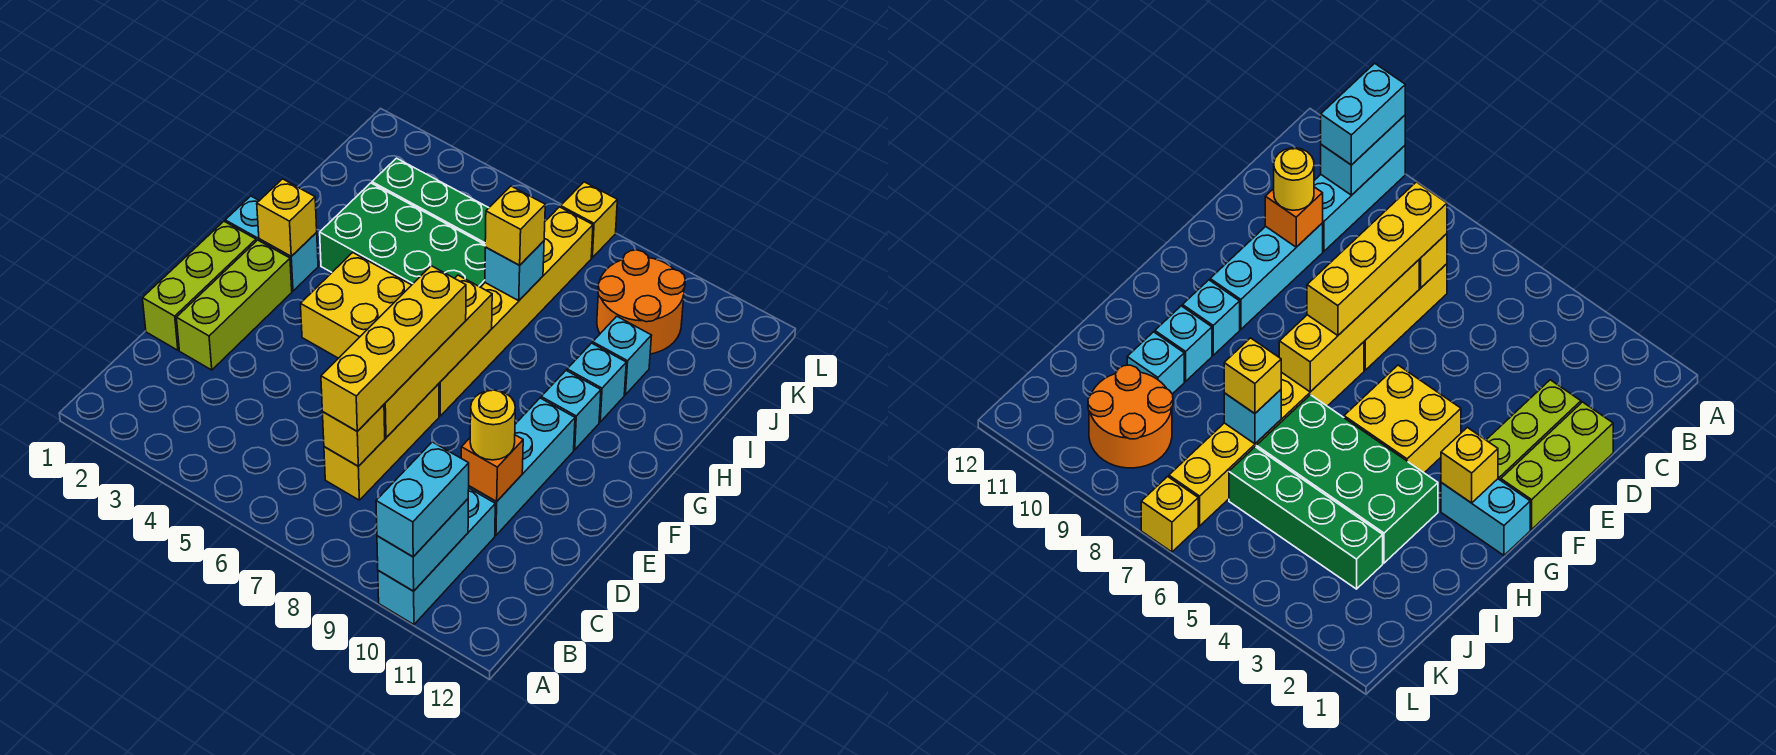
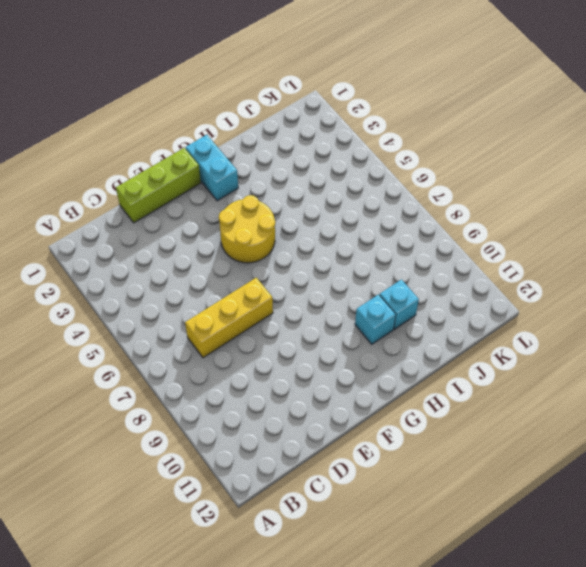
yellow 2x2 round brick [219,195,275,263] -> yellow 2x2 brick [301,253,411,358]
none -> cyan 1x3 brick [378,488,495,625]
none -> lime 1x3 brick [176,240,292,370]
none -> cyan 1x3 brick [469,398,575,535]

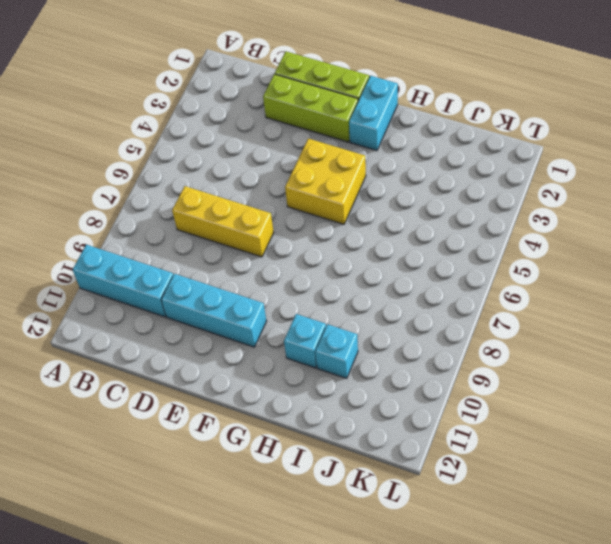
none -> yellow 1x6 brick [439,207,593,416]
none -> cyan 1x1 brick [541,371,601,450]
none -> green 2x4 brick [320,183,485,287]

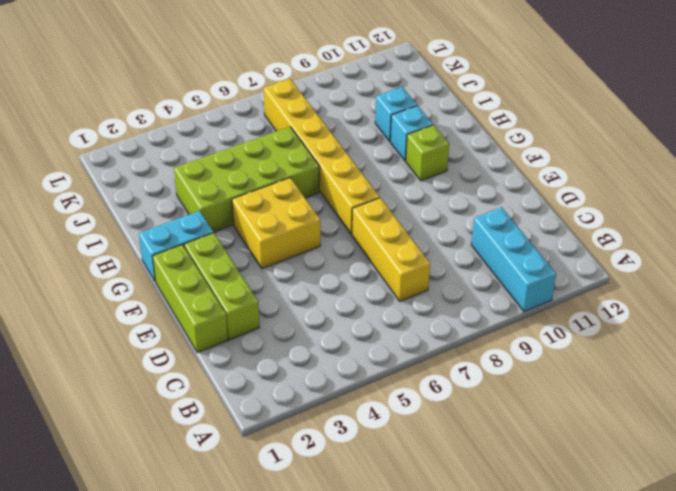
lime 1x1 brick [406,125,449,181] -> cyan 1x1 brick [541,371,601,450]
lime 2x4 brick [174,127,319,232] -> green 2x4 brick [320,183,485,287]
none -> cyan 1x3 brick [469,398,575,535]
none -> green 1x4 brick [372,158,488,245]
none -> orange 2x2 round brick [597,250,685,354]

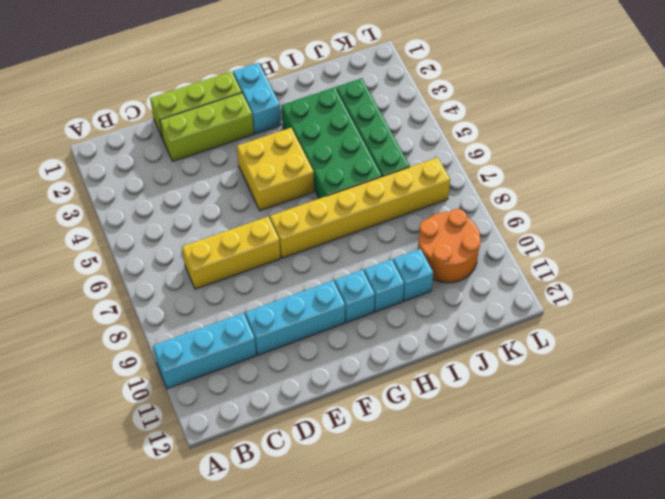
none -> yellow 1x1 brick [561,182,617,258]
none -> cyan 1x2 brick [377,499,468,591]
none -> yellow 1x1 brick [322,405,385,466]

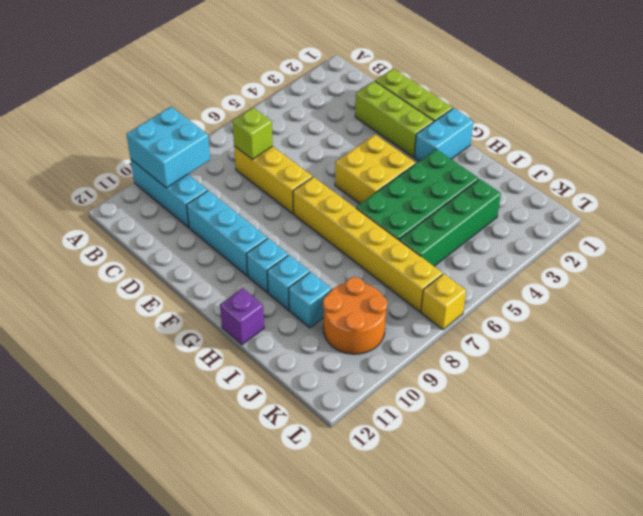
cyan 2x2 brick [127,107,210,188] -> cyan 1x2 brick [377,499,468,591]
lime 1x1 brick [232,108,273,159] -> yellow 1x1 brick [322,405,385,466]
purple 1x1 brick [220,288,264,345] -> none
none -> yellow 1x4 brick [384,275,492,438]
none -> orange 1x1 brick [461,435,523,502]
none -> yellow 1x1 brick [257,179,317,256]

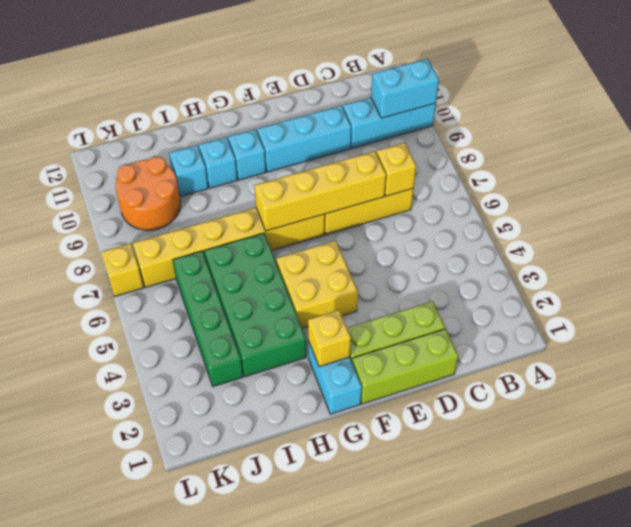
none -> orange 1x1 brick [461,435,523,502]
none -> cyan 1x1 brick [485,241,544,301]
none -> cyan 1x2 brick [376,442,469,557]

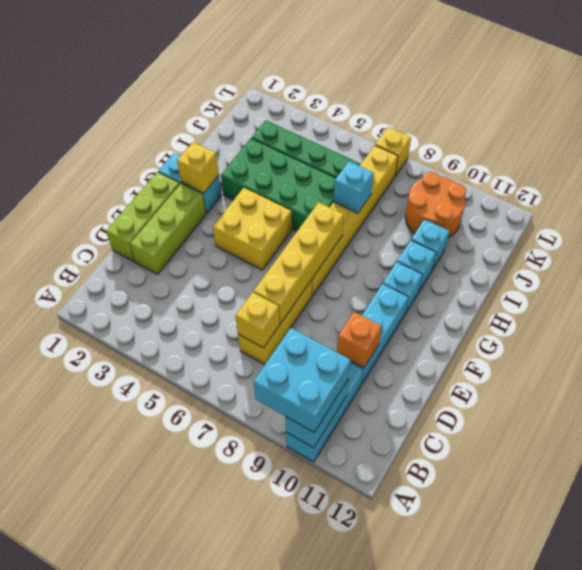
cyan 2x2 brick [253,328,351,432] -> cyan 1x2 brick [376,442,469,557]
none -> yellow 1x4 brick [321,266,466,431]
none -> yellow 1x1 round brick [470,390,515,460]
none -> yellow 1x1 brick [485,186,545,265]

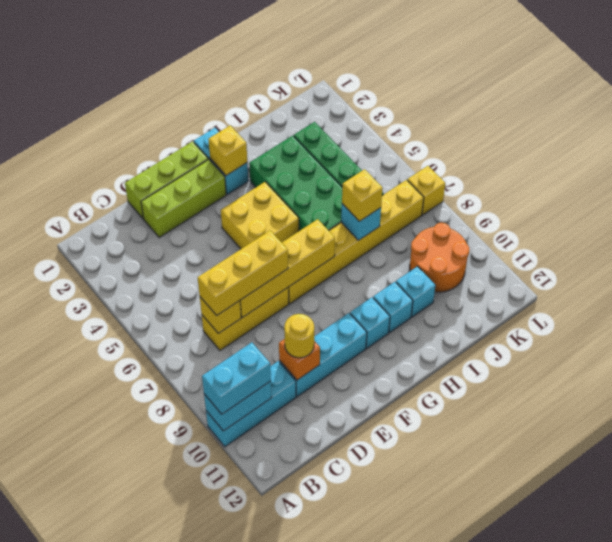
yellow 1x3 brick [198,231,288,315] -> yellow 1x4 brick [321,266,466,431]

